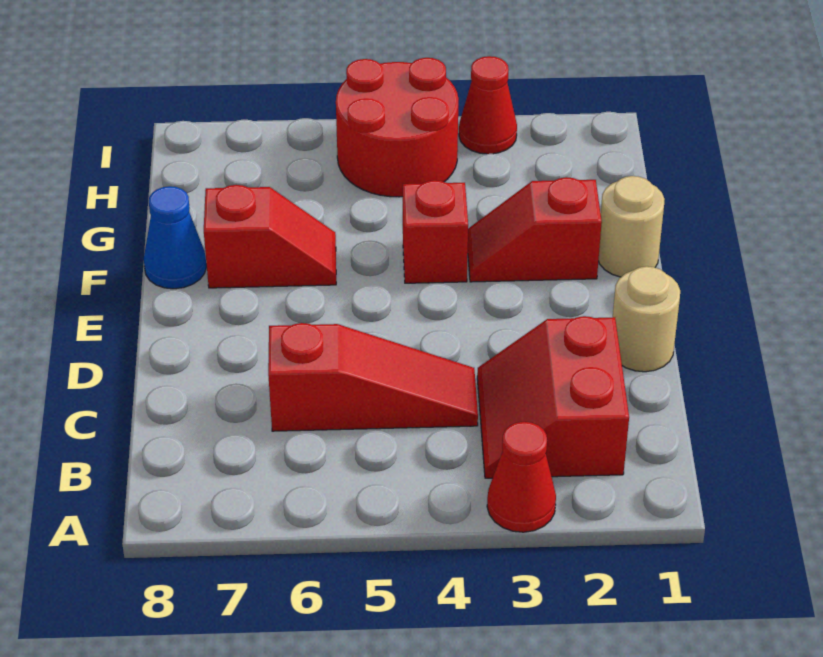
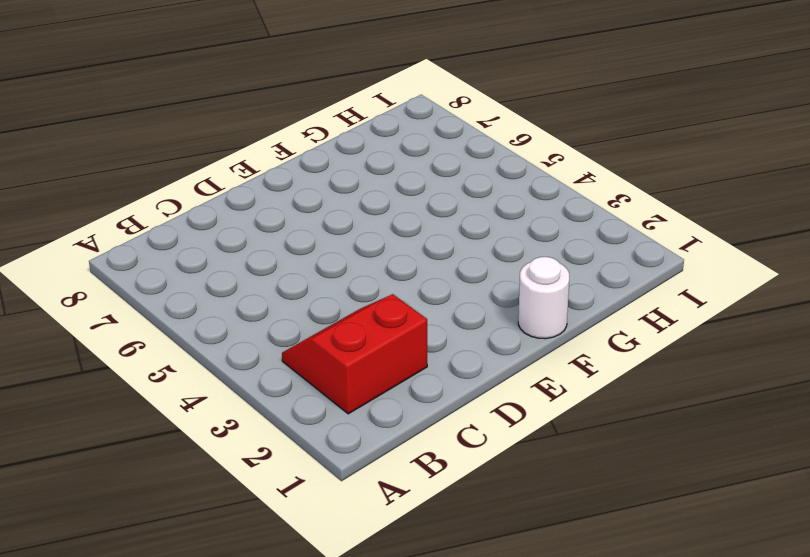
white 1x1 round brick [518,257,569,339] -> tan 1x1 round brick [598,176,665,277]
none -> red 1x1 cone [487,422,556,532]
none -> red 1x3 slope [268,323,478,431]

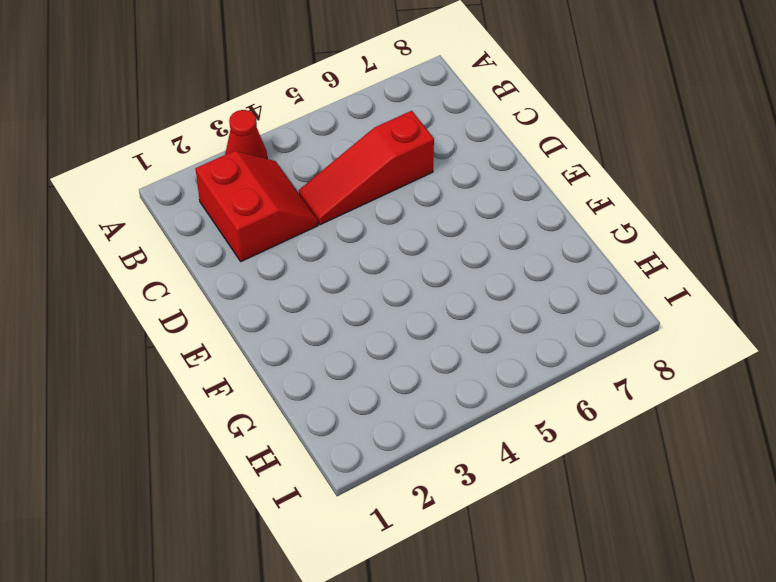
none -> tan 1x1 round brick [613,266,680,372]
none -> tan 1x1 round brick [598,176,665,277]

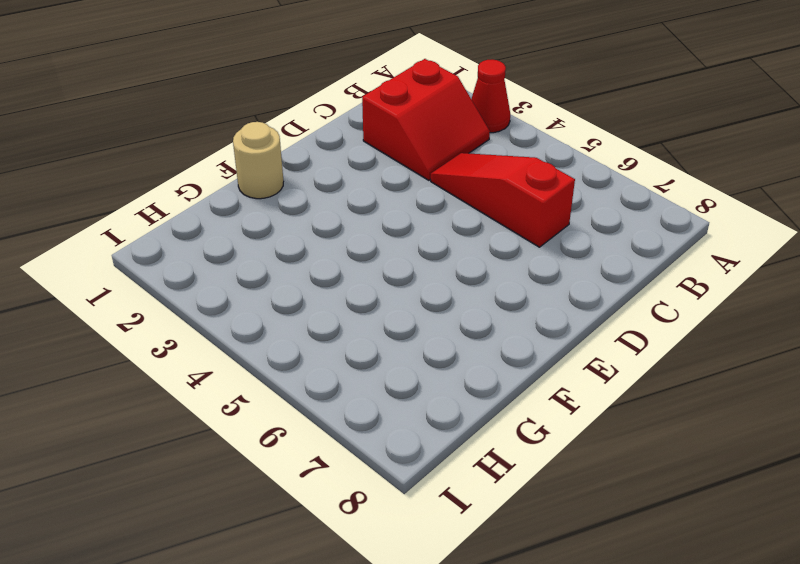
none -> tan 1x1 round brick [613,266,680,372]
none -> red 1x2 slope [468,177,602,282]

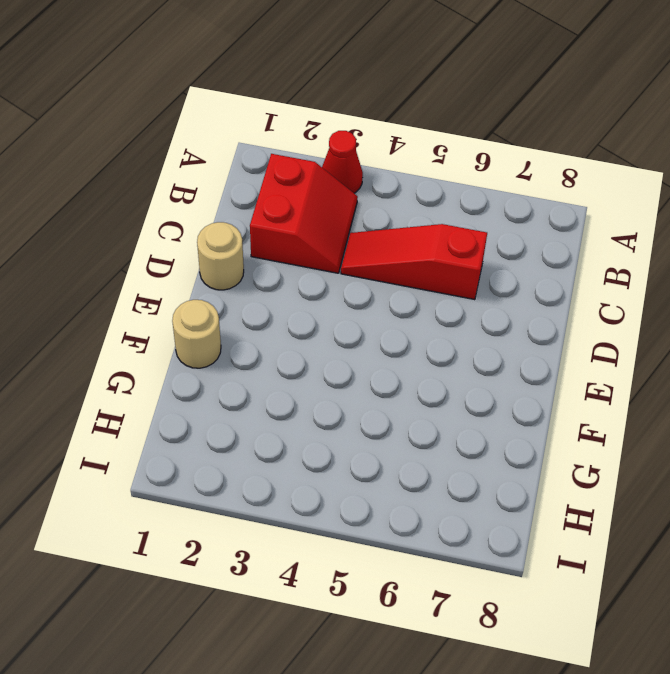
none -> red 1x2 slope [468,177,602,282]
none -> red 1x1 brick [403,180,468,283]

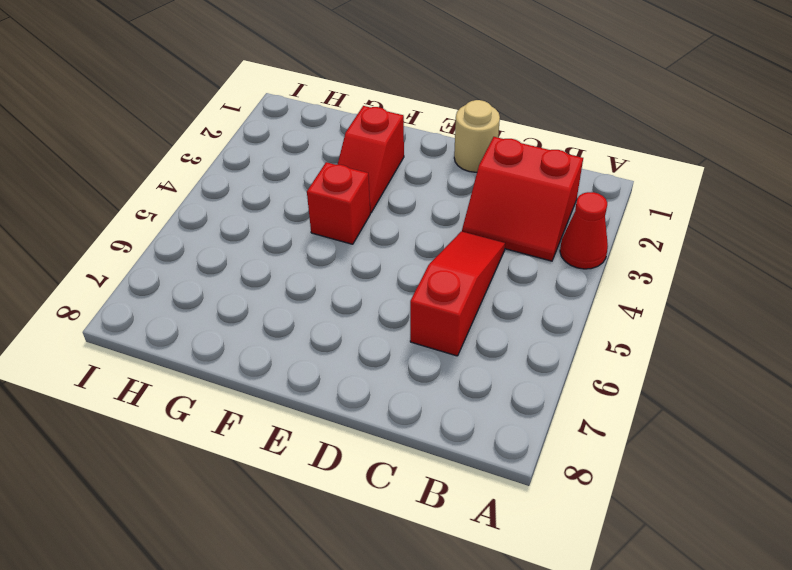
none -> tan 1x1 round brick [598,176,665,277]
none -> red 1x2 slope [204,185,336,288]

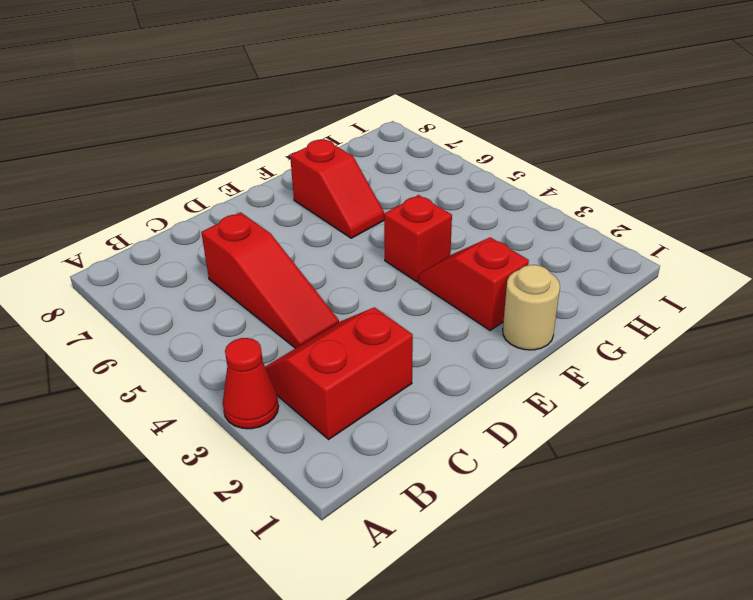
none -> tan 1x1 round brick [613,266,680,372]
none -> blue 1x1 cone [144,186,206,289]

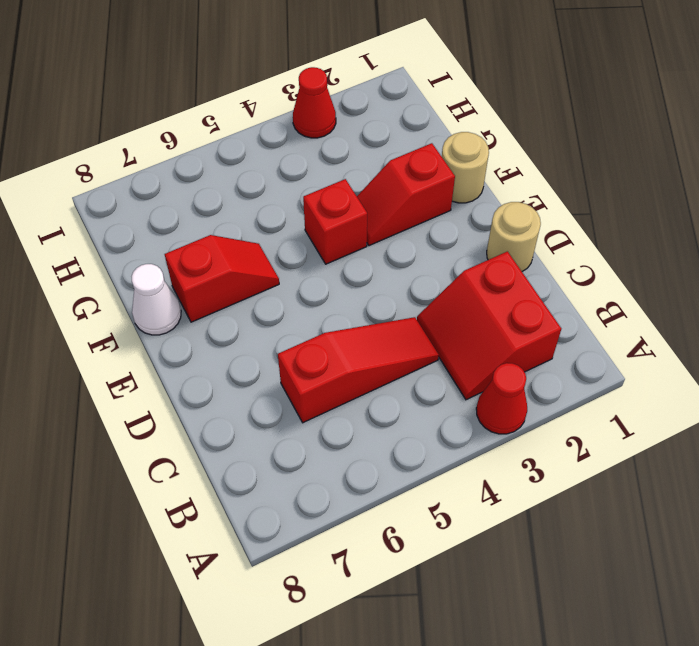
white 1x1 cone [132,264,181,335] -> blue 1x1 cone [144,186,206,289]
none -> red 2x2 round brick [336,58,458,197]

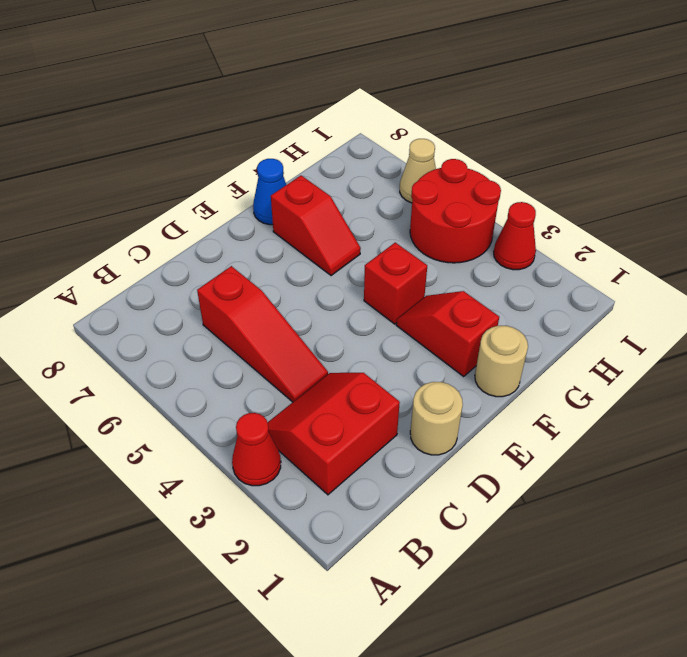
tan 1x1 cone [400,139,436,203] -> none

